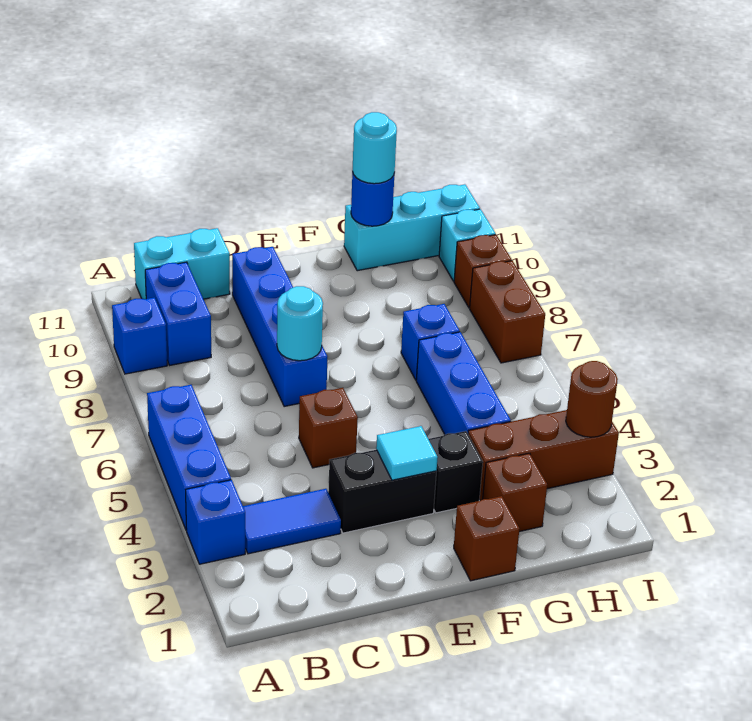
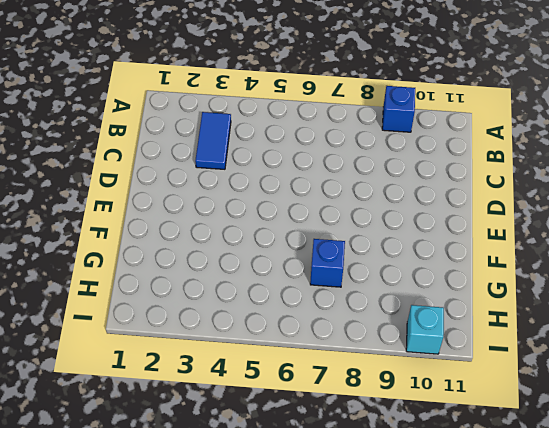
none -> blue 1x1 brick [186,480,245,564]
none -> blue 1x3 brick [147,385,231,530]
none -> blue 1x2 brick [145,262,211,365]

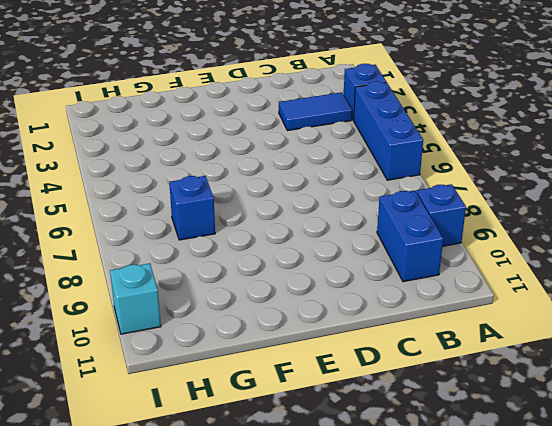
none -> cyan 1x2 brick [134,228,230,299]
none -> black 1x2 brick [328,450,436,533]
none -> brown 1x1 brick [299,388,358,468]

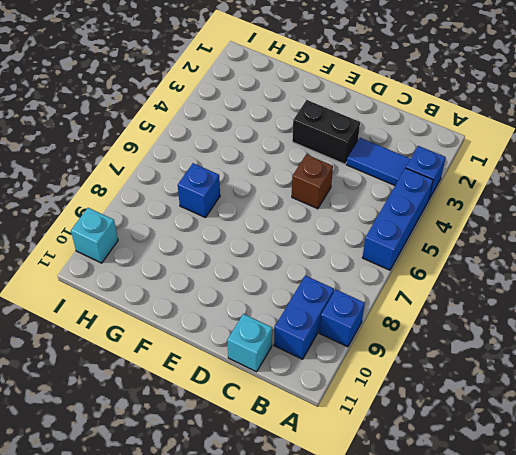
cyan 1x1 brick [227,314,272,372] -> cyan 1x2 brick [134,228,230,299]
none -> blue 1x4 brick [232,247,328,407]
none -> brown 1x1 brick [454,496,519,581]
none -> black 1x1 brick [429,431,483,513]

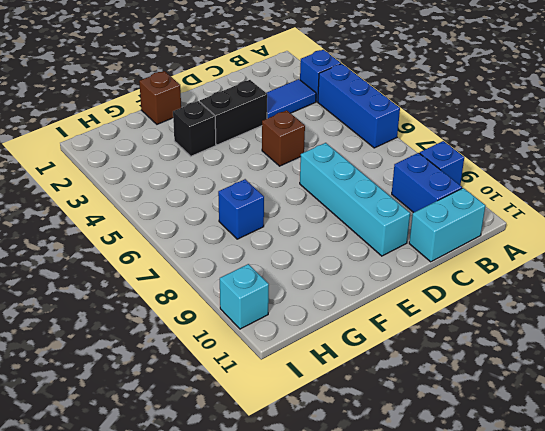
cyan 1x4 brick [300,143,410,256] -> blue 1x4 brick [232,247,328,407]
none -> brown 1x1 brick [483,453,547,532]
none -> brown 1x3 brick [468,410,619,500]
none -> blue 1x3 brick [416,332,511,435]

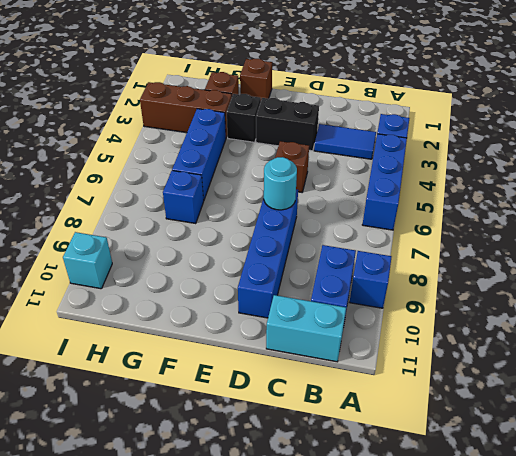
none -> cyan 1x3 brick [344,184,480,271]
none -> brown 1x2 brick [470,261,545,363]
none -> brown 1x1 brick [454,235,512,308]

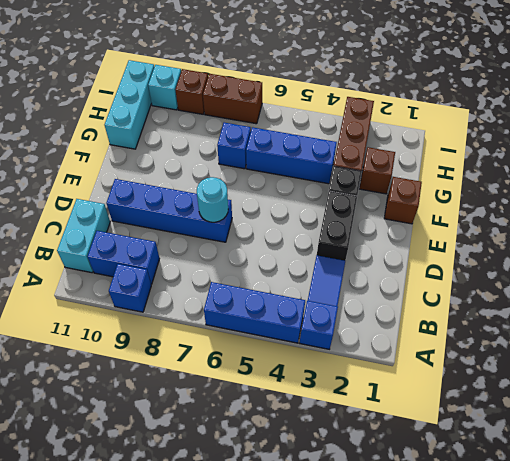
none -> brown 1x1 brick [299,388,358,468]
none -> cyan 1x1 tile [376,426,438,480]
none -> blue 1x1 round brick [351,172,394,226]

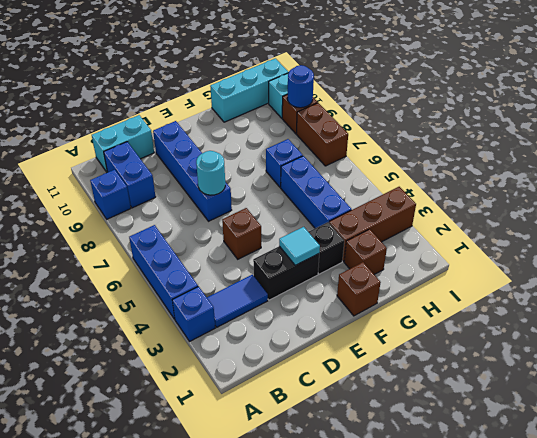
blue 1x1 round brick [288,65,314,108] -> blue 1x1 round brick moved to [351,172,394,226]
none -> brown 1x1 round brick [566,361,618,437]
none -> cyan 1x1 round brick [352,112,397,184]

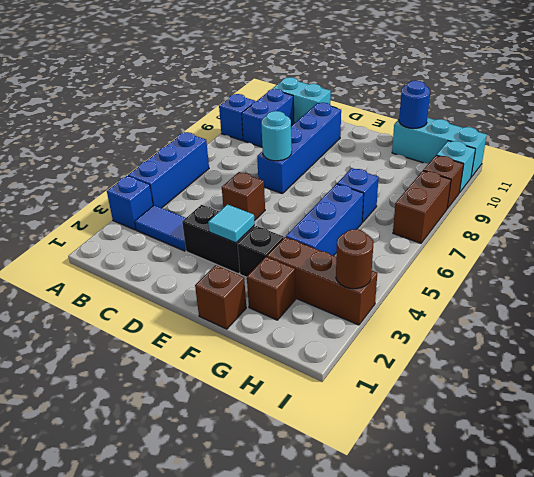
none -> cyan 1x1 round brick [352,112,397,184]

